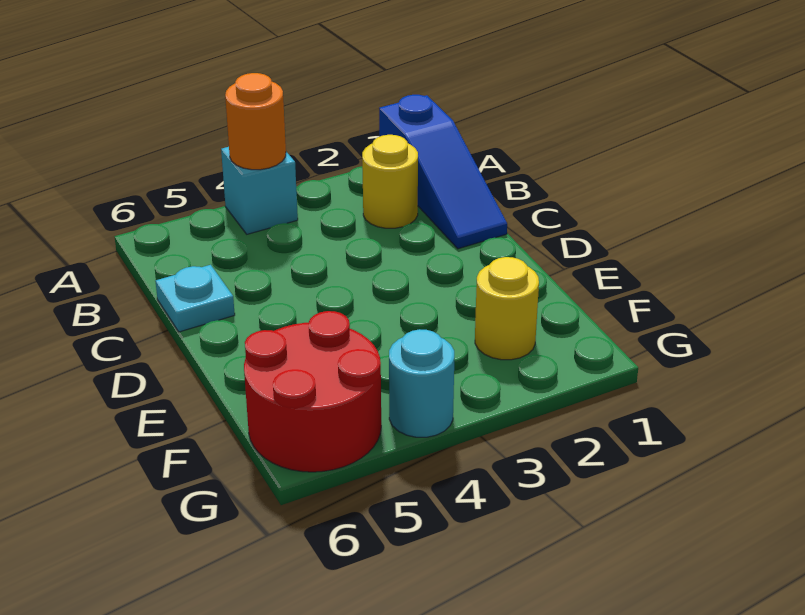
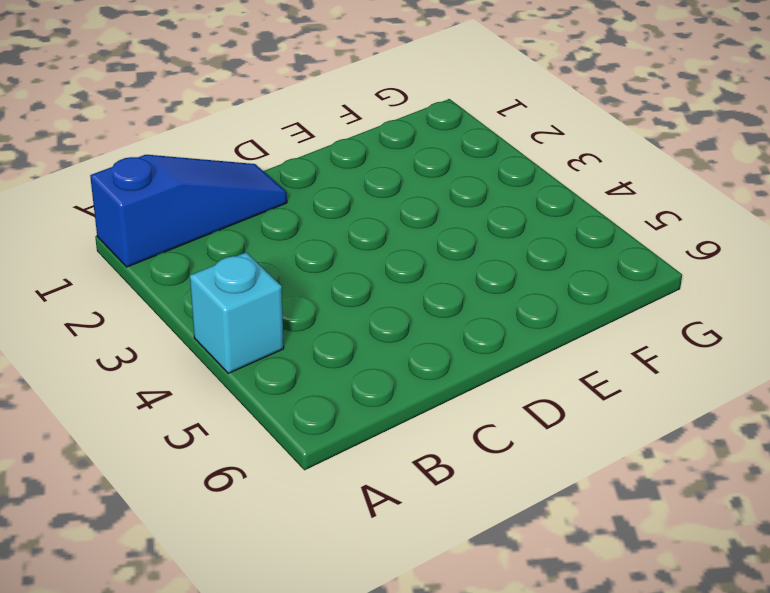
none -> yellow 1x1 round brick [362,135,418,228]
none -> cyan 1x1 plate [156,265,235,332]

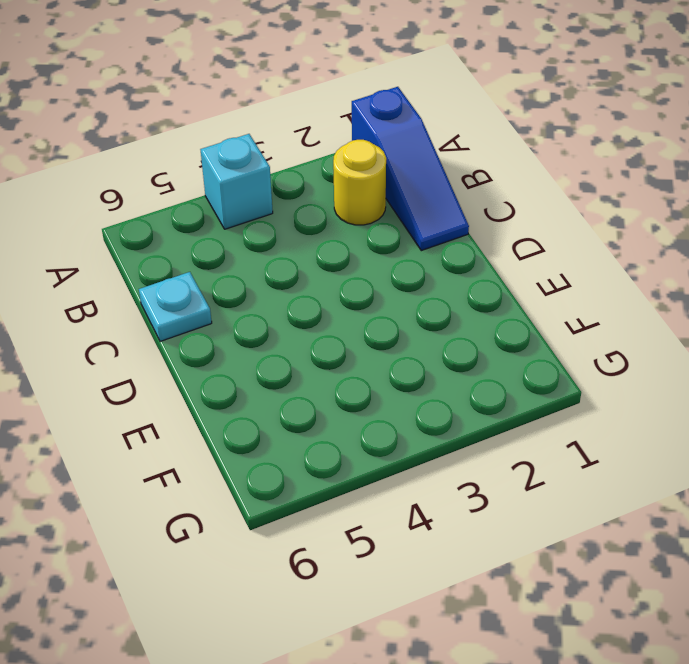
none -> yellow 1x1 round brick [475,257,539,360]
none -> red 2x2 round brick [244,311,381,472]

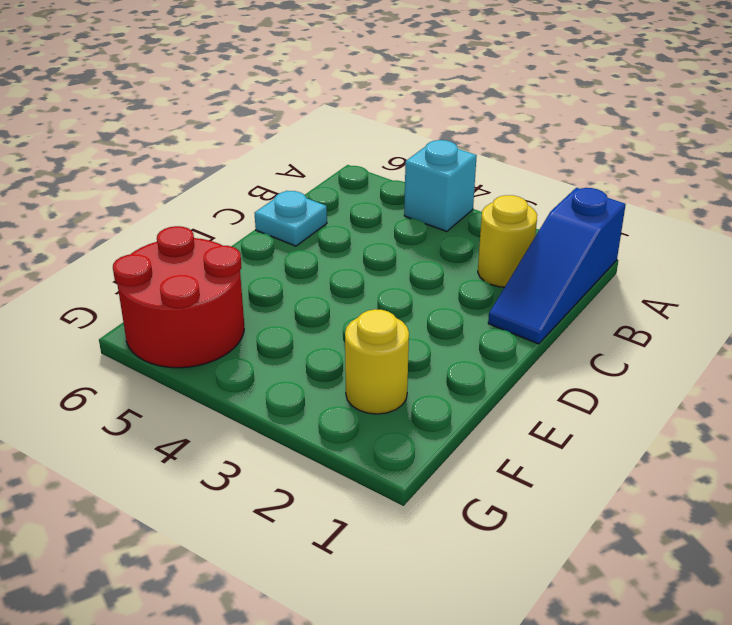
none -> cyan 1x1 round brick [389,329,454,437]
none -> orange 1x1 round brick [225,73,286,170]

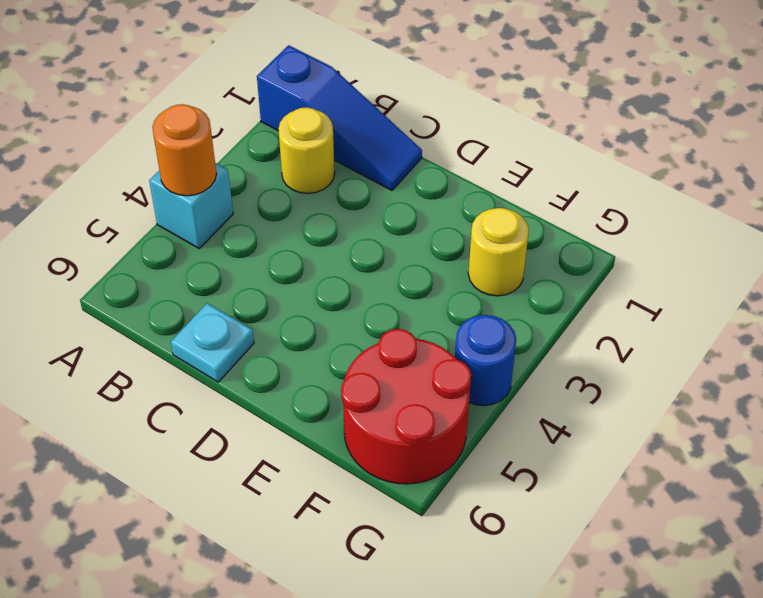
blue 1x1 round brick [455,315,516,406] -> cyan 1x1 round brick [389,329,454,437]

